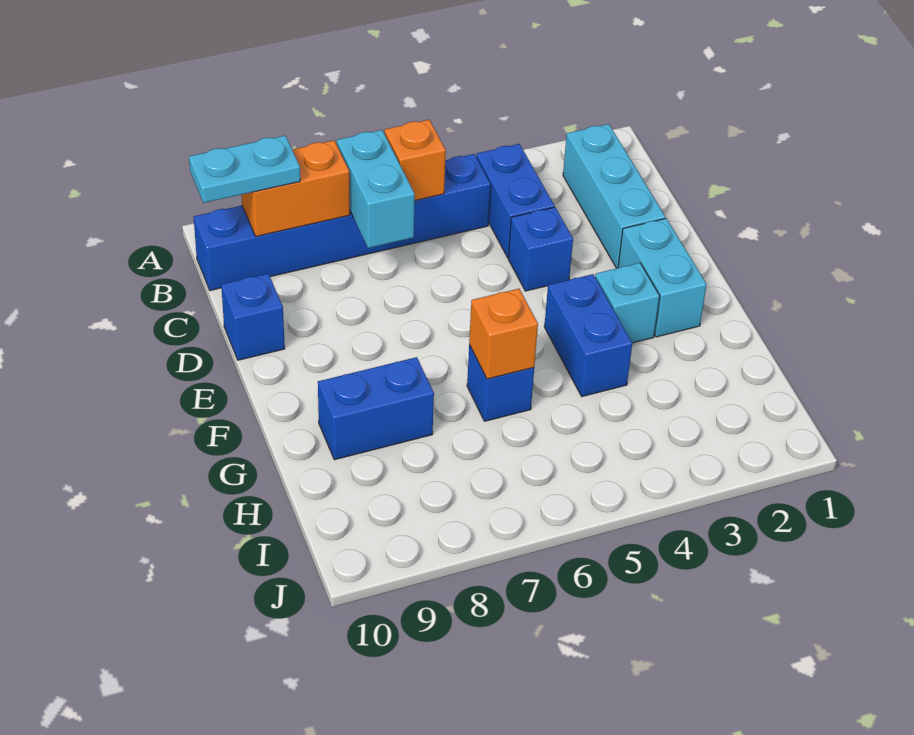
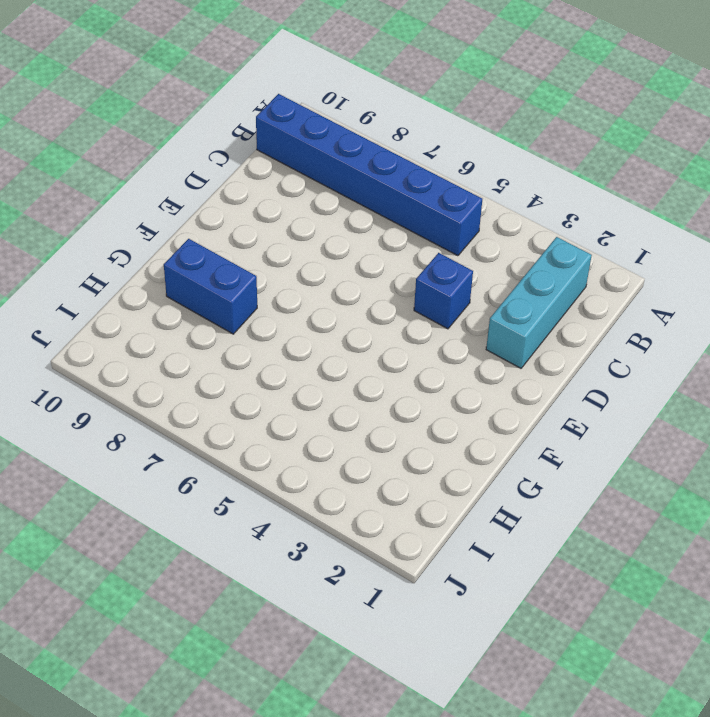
none -> blue 1x2 brick [476,144,554,258]
none -> blue 1x1 brick [221,274,285,360]
none -> cyan 1x2 brick [618,218,707,337]

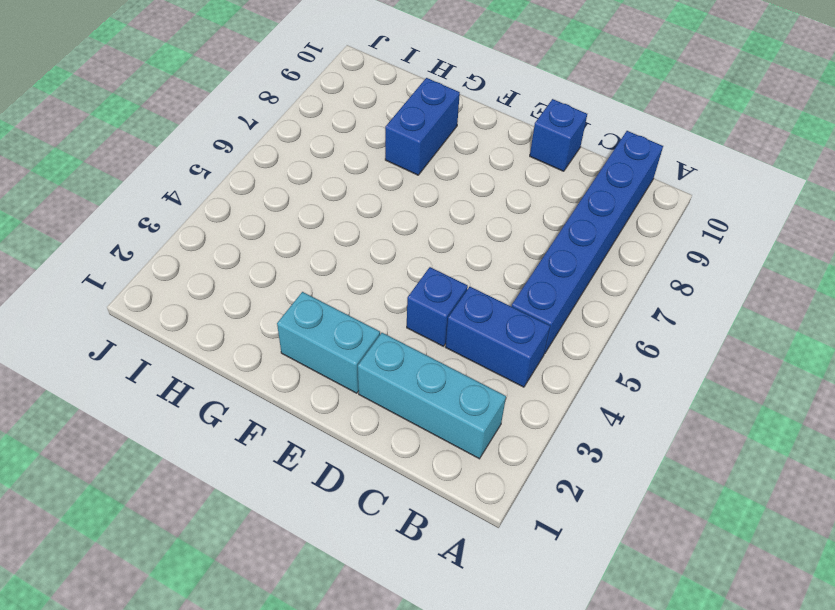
none -> cyan 1x1 brick [595,263,660,343]
none -> blue 1x2 brick [544,274,632,396]
none -> blue 1x1 brick [467,345,534,421]

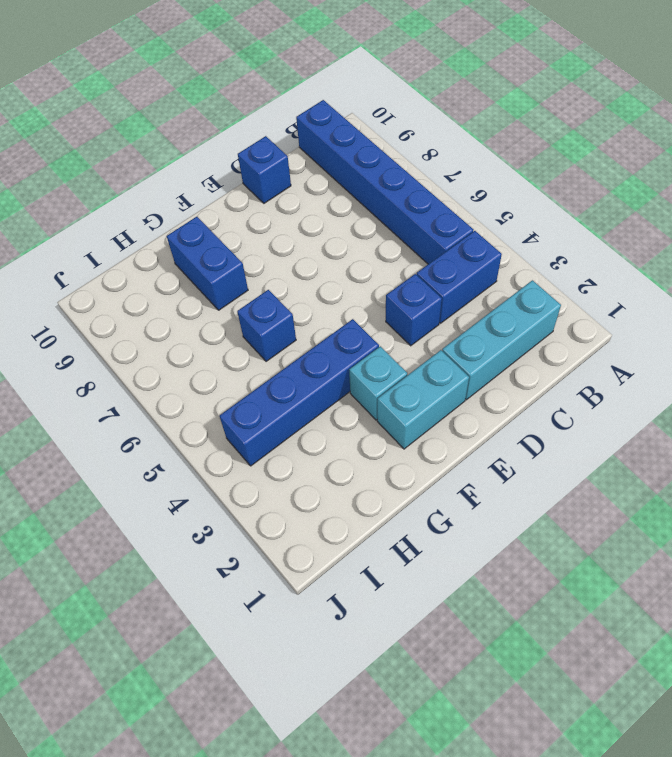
blue 1x4 brick [220,319,379,466] -> blue 1x2 brick [544,274,632,396]
none -> orange 1x1 brick [385,120,446,200]
none -> cyan 1x2 brick [337,130,415,248]
none -> orange 1x2 brick [241,140,350,236]

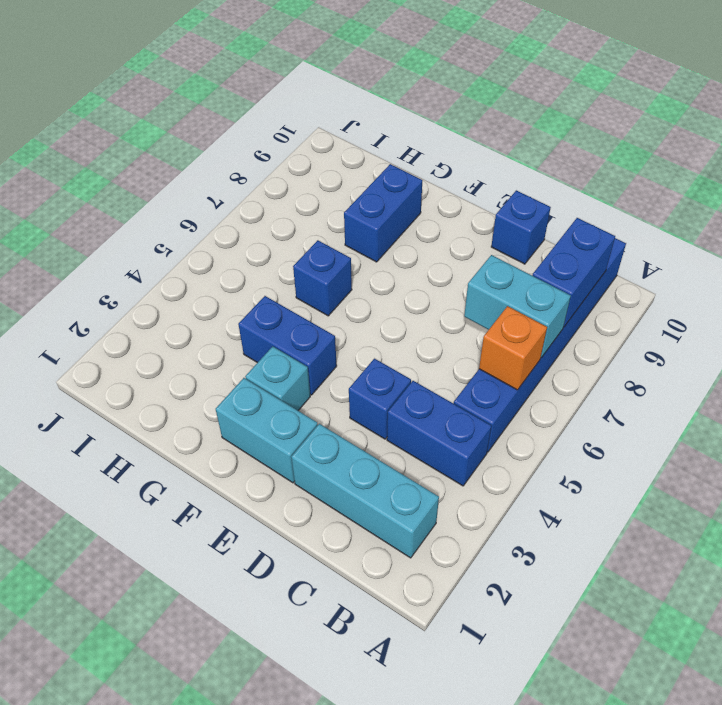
blue 1x2 brick [532,218,615,327] -> orange 1x2 brick [241,140,350,236]
none -> orange 1x1 brick [469,289,538,379]
none -> cyan 1x2 plate [189,136,300,203]

